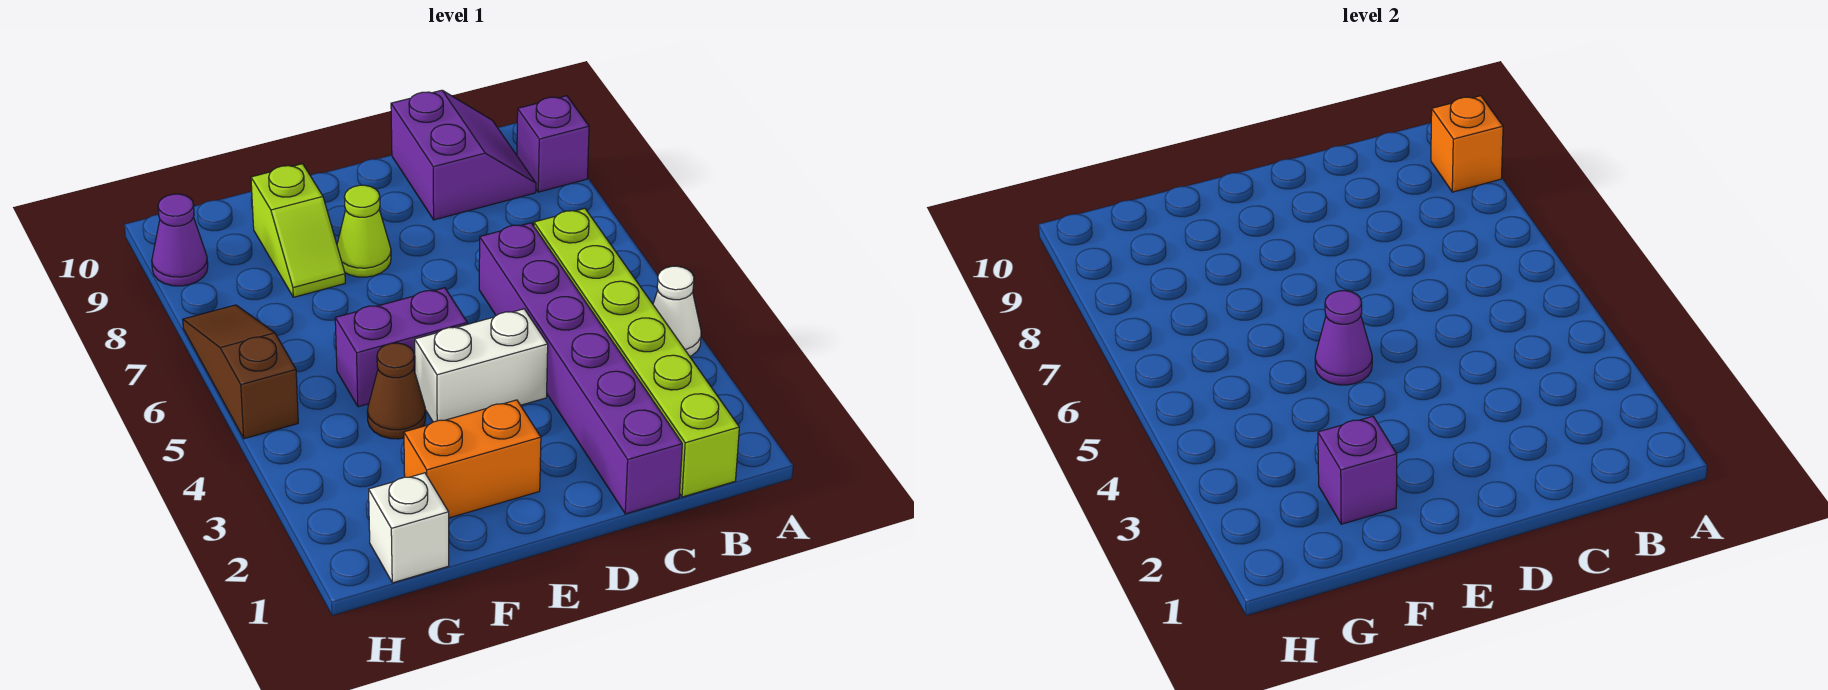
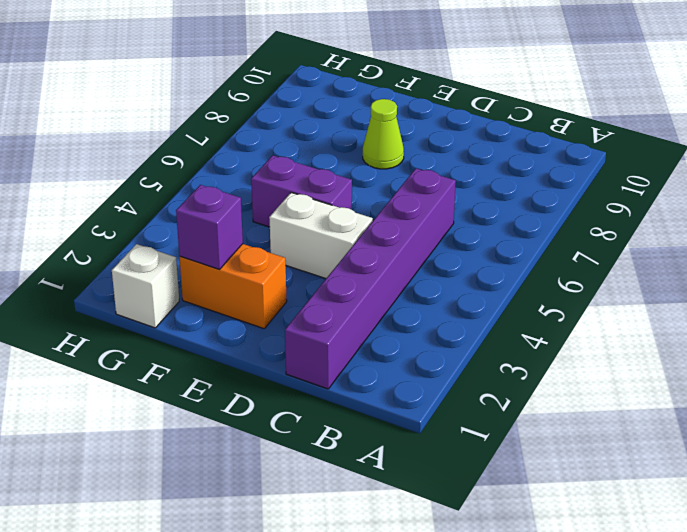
none -> white 1x1 cone [653,266,701,356]
none -> purple 1x1 brick [517,96,589,192]
none -> lime 1x6 brick [534,209,739,497]

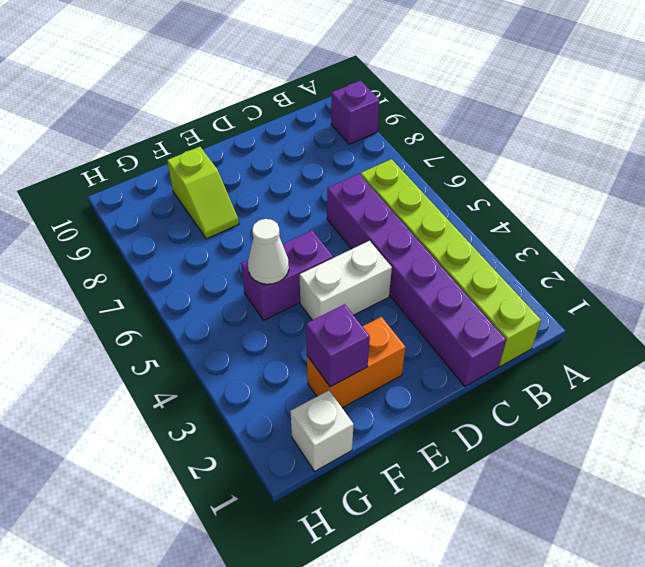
white 1x1 cone [248,219,289,284] -> white 1x1 cone moved to [653,266,701,356]
none -> purple 2x2 slope [391,90,536,220]
none -> lime 1x1 cone [337,185,391,277]
none -> brown 1x1 cone [367,343,426,439]

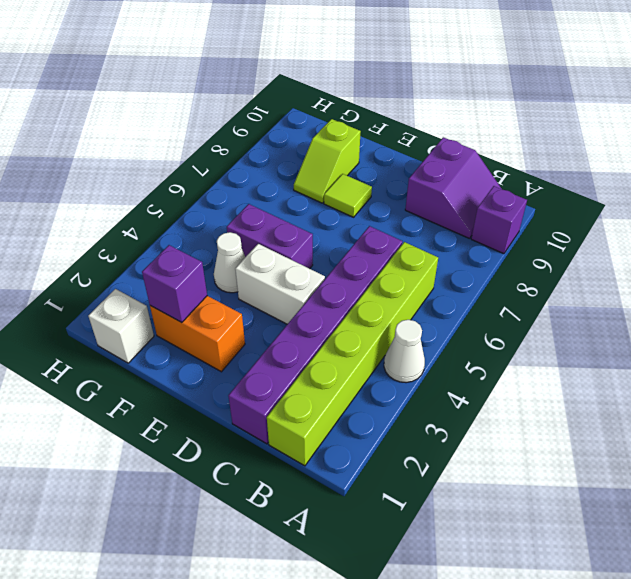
lime 1x1 tile [324,174,372,217] -> lime 1x1 cone [337,185,391,277]
white 1x1 cone [214,232,245,293] -> brown 1x1 cone [367,343,426,439]
none -> brown 1x3 slope [183,305,298,439]
none -> purple 1x1 cone [152,194,208,286]
none -> orange 1x1 brick [1431,96,1503,192]

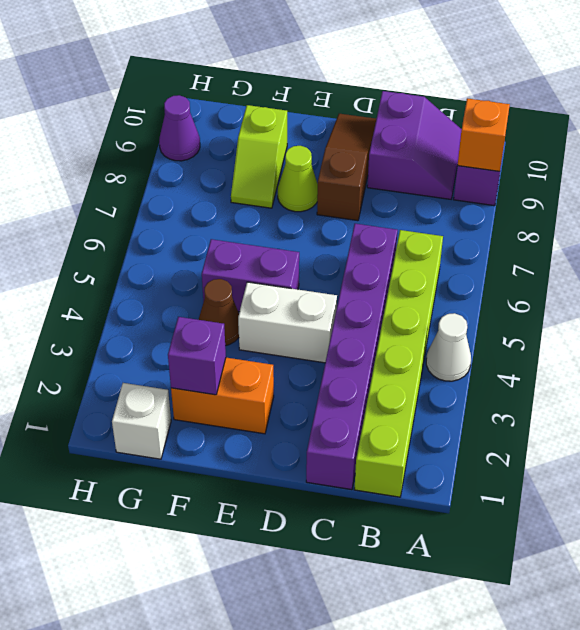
brown 1x3 slope [317,114,376,221] -> brown 1x3 slope moved to [183,305,298,439]
none -> purple 1x1 cone [1315,291,1372,385]

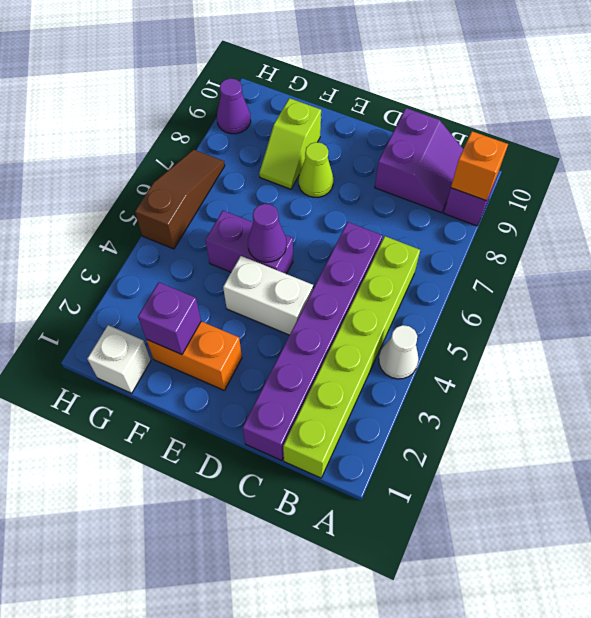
none -> brown 1x1 cone [367,343,426,439]

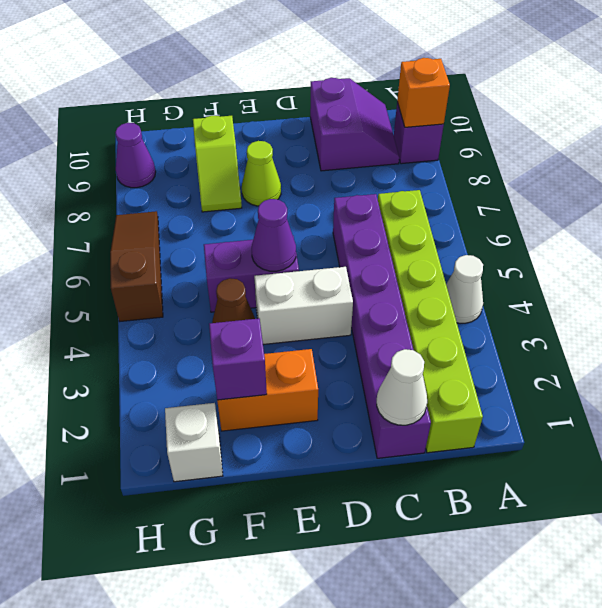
white 1x1 cone [377,349,427,425] -> none

